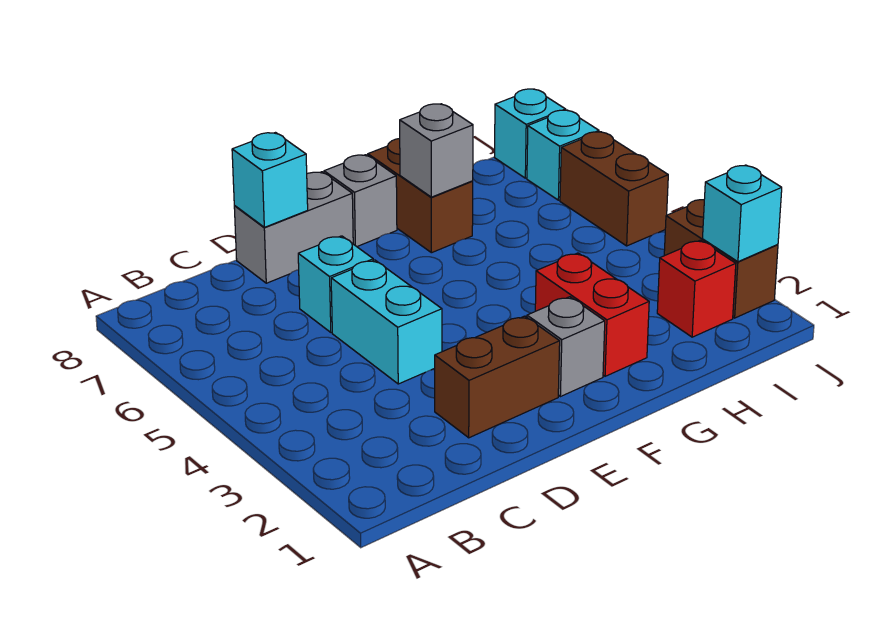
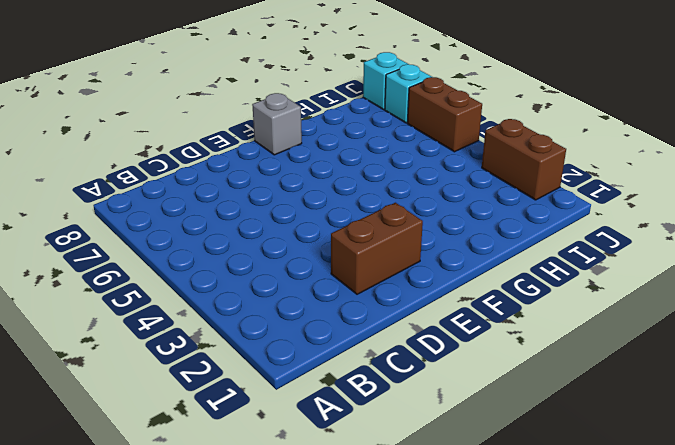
none -> cyan 1x2 brick [331,260,442,384]
none -> cyan 1x1 brick [298,236,373,332]
none -> grey 1x2 brick [234,172,353,283]

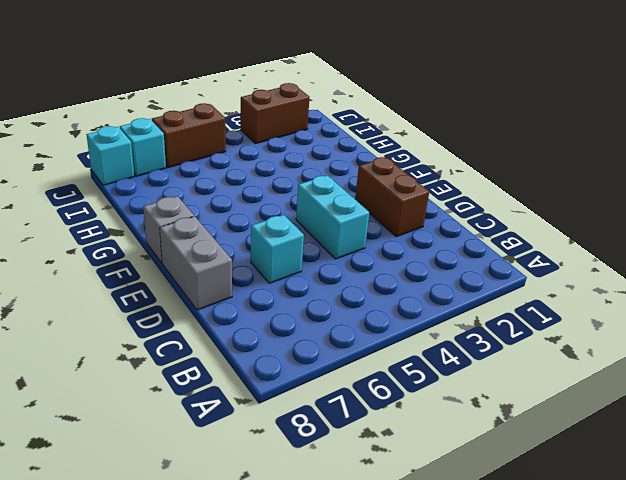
cyan 1x2 brick [296,175,369,259] -> cyan 1x2 brick turned to [331,260,442,384]
none -> grey 1x1 brick [527,297,605,397]
none -> red 1x2 brick [535,253,649,376]
none -> brown 1x2 brick [368,139,473,253]

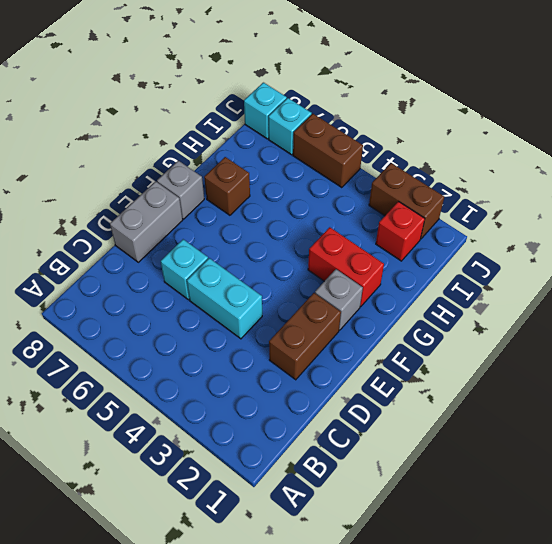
brown 1x1 brick [204,157,250,215] -> brown 1x2 brick [368,139,473,253]
none -> cyan 1x1 brick [232,133,308,227]
none -> grey 1x1 brick [400,104,473,197]
none -> cyan 1x1 brick [703,165,782,262]

